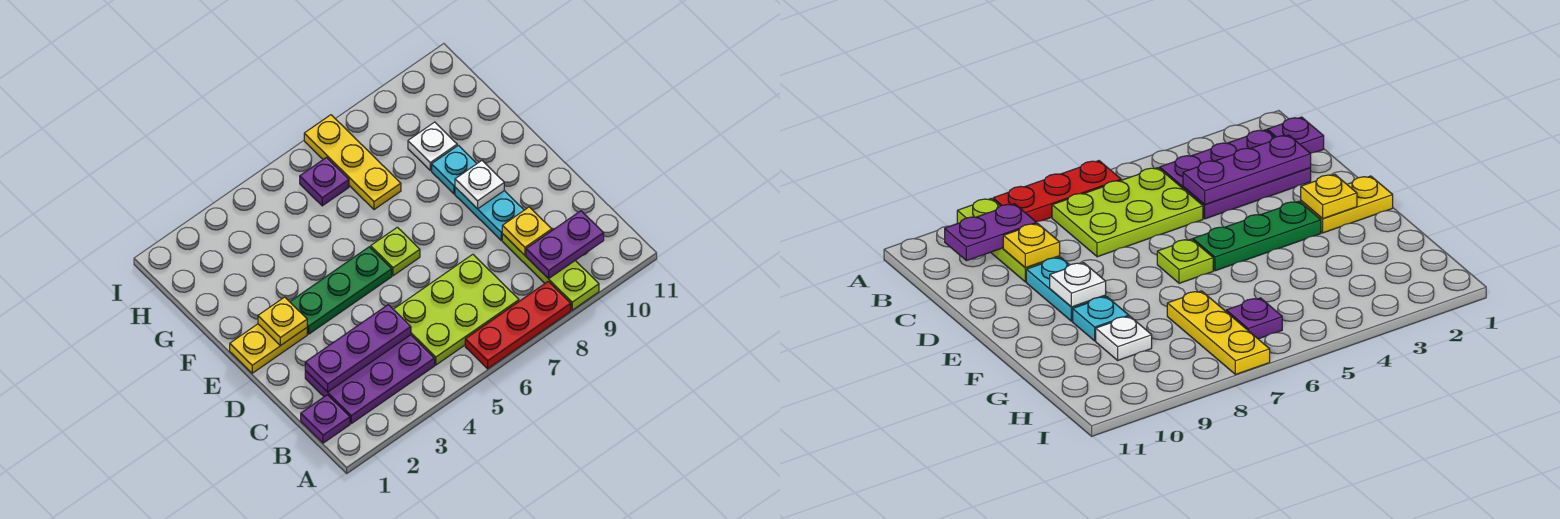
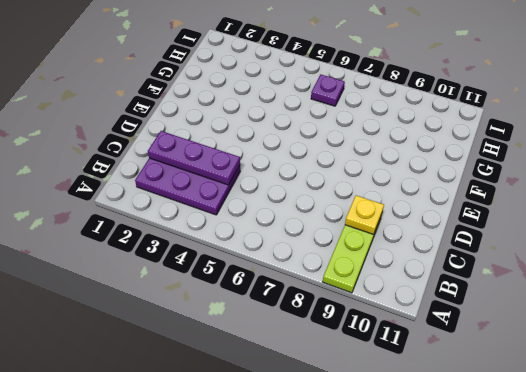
none -> red 1x3 plate [465,281,571,369]
none -> purple 1x1 plate [301,395,350,443]
none -> lime 2x3 plate [393,254,519,365]

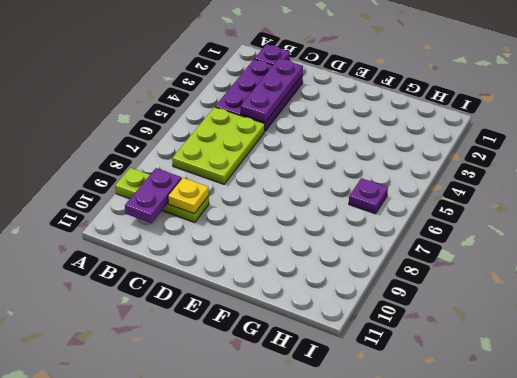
none -> red 1x3 plate [465,281,571,369]
none -> cyan 1x2 plate [455,187,524,240]
none -> yellow 1x2 plate [230,324,307,373]

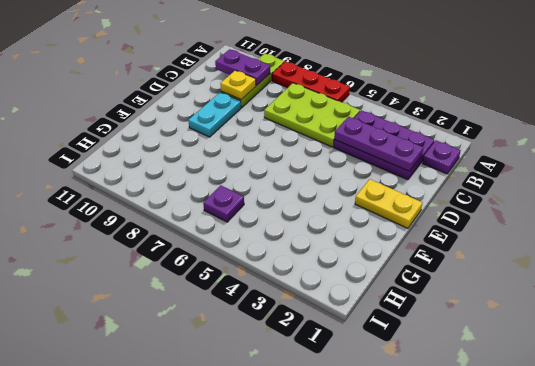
none -> green 1x3 plate [290,247,392,334]
none -> lime 1x1 plate [371,227,420,276]
none -> cyan 1x1 plate [432,145,477,194]

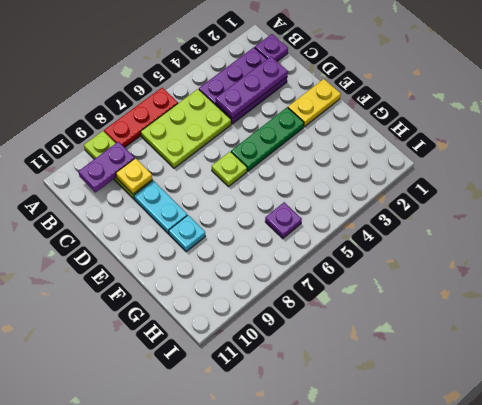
none -> yellow 1x3 plate [304,115,401,210]
none -> white 1x1 plate [408,122,457,170]
none -> yellow 1x1 plate [258,297,307,346]

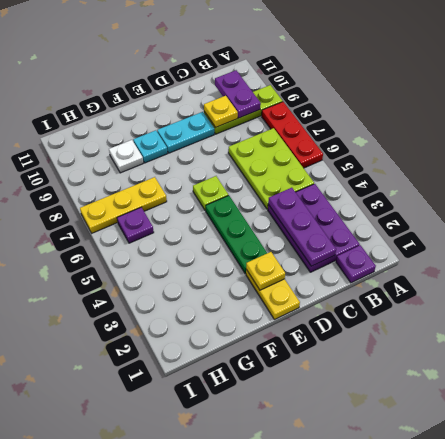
none -> white 1x1 plate [455,161,504,209]

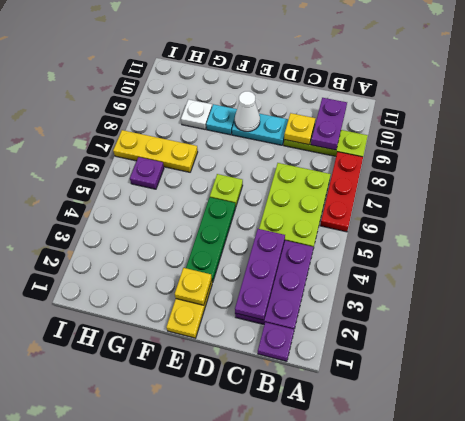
white 1x1 cone [235,91,260,132] -> white 1x1 plate [455,161,504,209]

